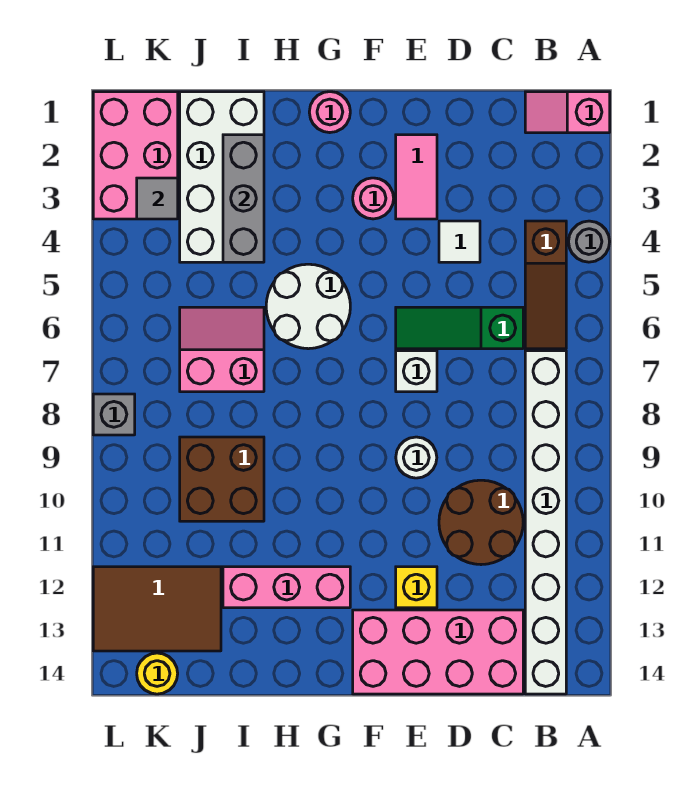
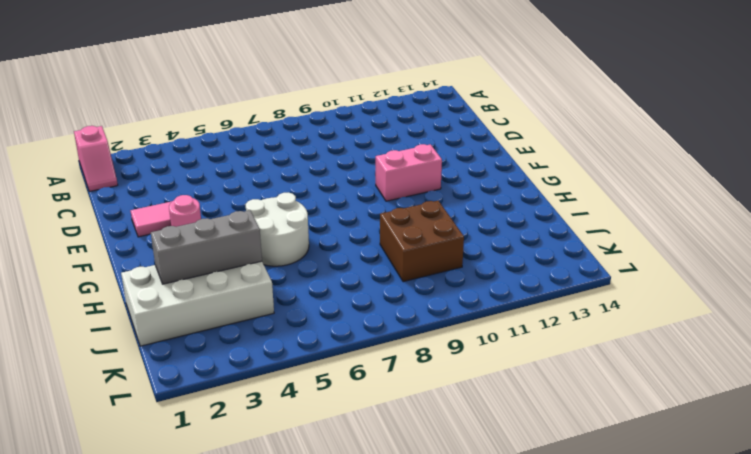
pink 1x2 brick [376,144,442,201] -> none
none -> grey 1x1 round brick [569,221,610,262]
none -> brown 1x3 slope [525,221,566,349]
none -> white 1x8 brick [525,351,566,694]

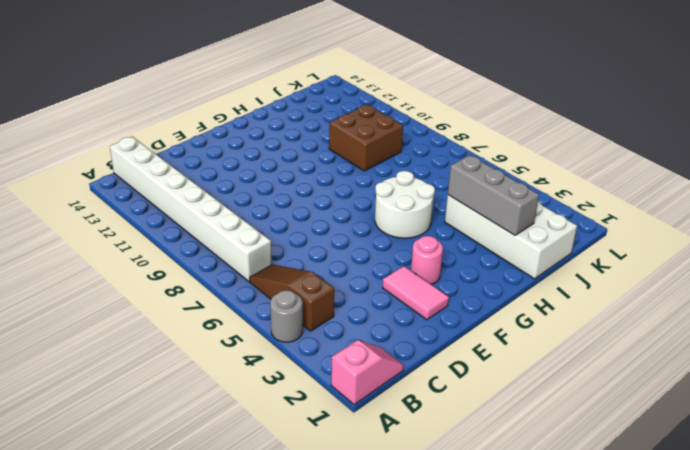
none -> green 1x3 slope [396,307,523,349]
none -> brown 2x2 round brick [439,480,523,565]
none -> pink 2x4 brick [353,610,523,694]

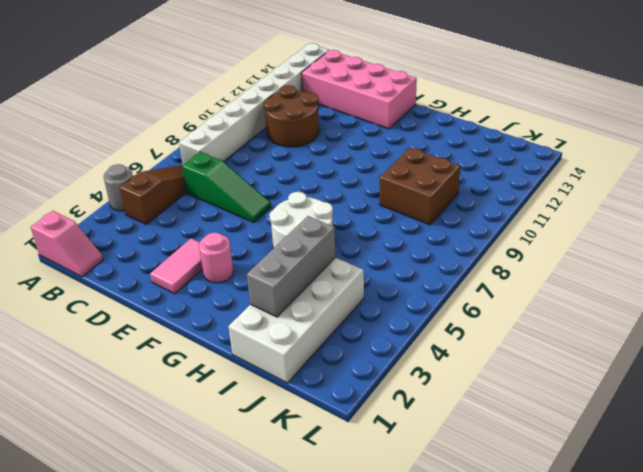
none -> white 1x1 tile [439,221,480,262]
none -> white 1x1 brick [396,351,437,392]
none -> white 1x1 round brick [396,437,437,478]

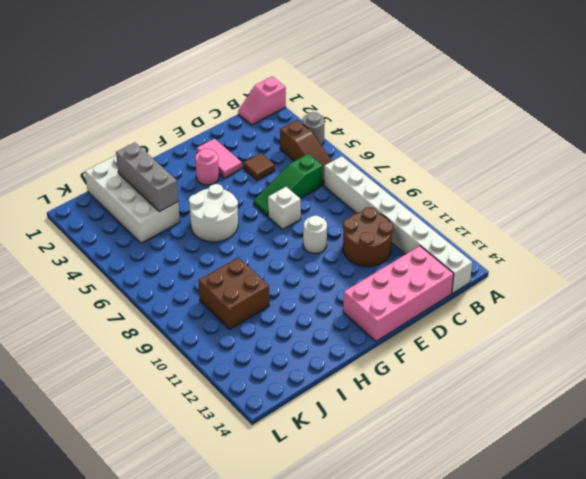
brown 1x1 tile [243,153,275,181] -> white 1x1 tile [439,221,480,262]
none -> yellow 1x1 brick [396,567,437,608]
none -> pink 1x1 round brick [309,92,350,133]
none -> pink 1x3 brick [223,567,350,608]

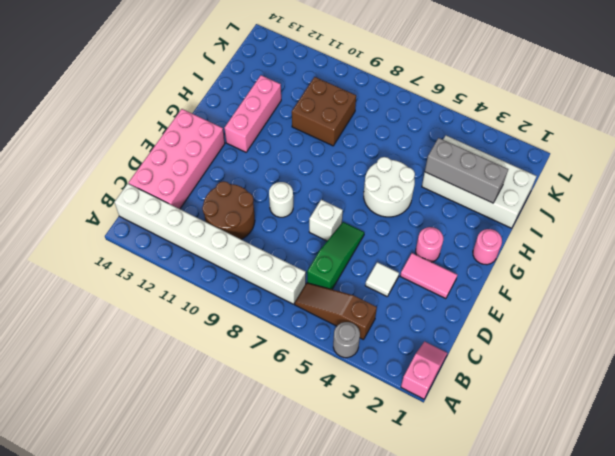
none -> yellow 1x1 brick [396,567,437,608]
none -> pink 2x2 slope [180,307,264,392]
none -> brown 2x3 tile [93,567,221,651]

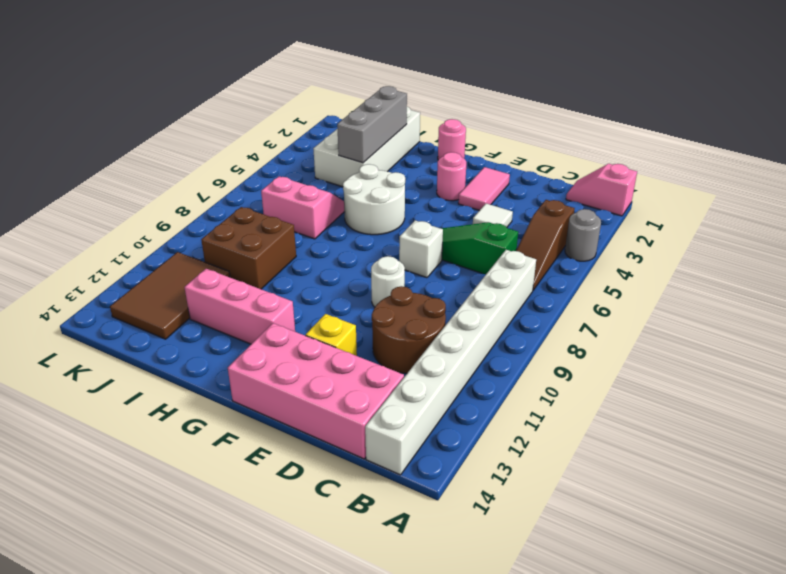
brown 2x3 tile [110,252,230,339] -> brown 2x3 tile turned to [93,567,221,651]
none -> pink 2x3 brick [93,92,178,219]
none -> yellow 1x1 round brick [137,653,178,694]
none -> grey 1x1 brick [93,394,135,435]

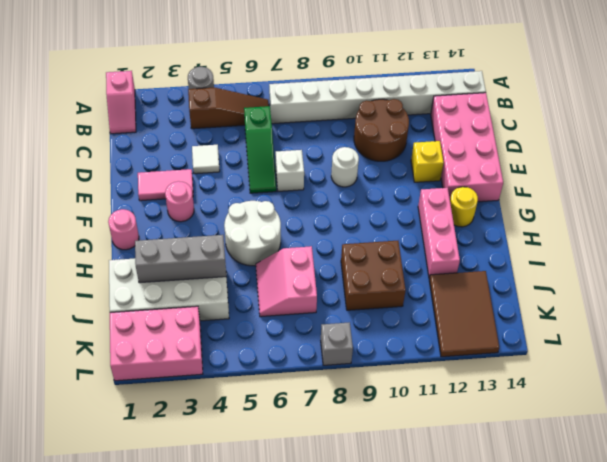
yellow 1x1 round brick [450,187,478,227] -> yellow 1x1 round brick moved to [137,653,178,694]
none -> grey 1x1 tile [137,178,178,219]

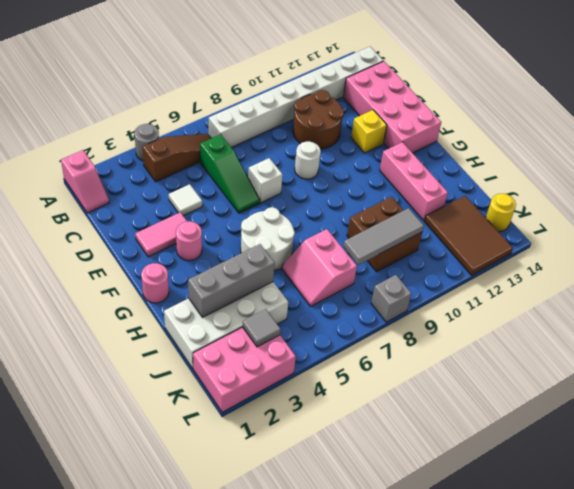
grey 1x3 tile [343,208,424,265] -> none

